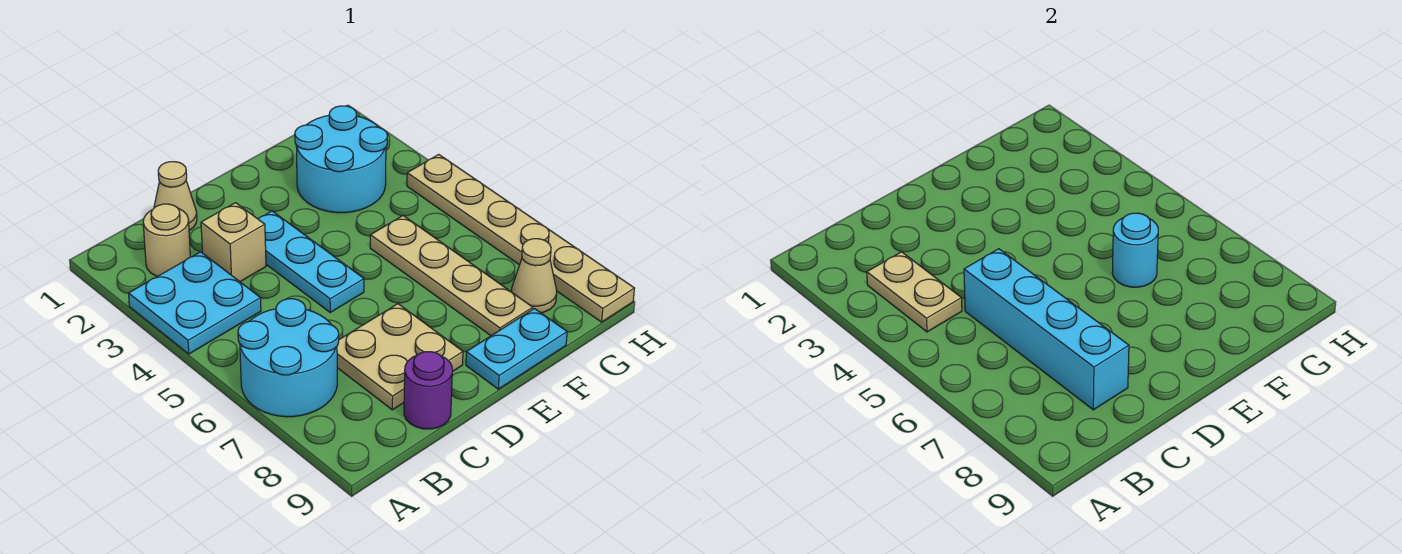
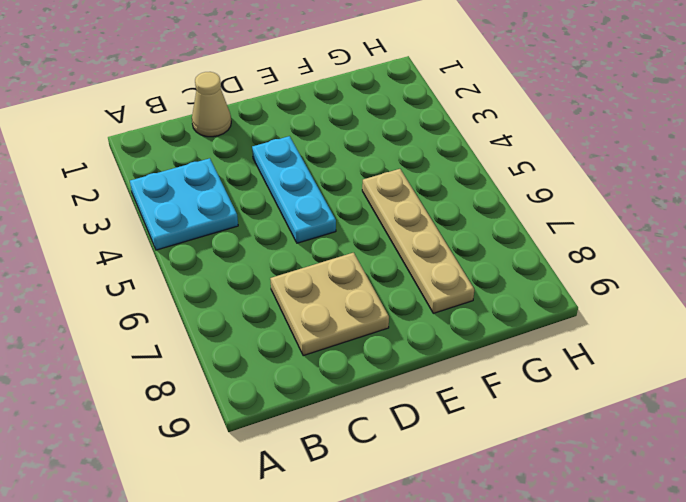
none -> cyan 2x2 round brick [238,299,339,417]
none -> tan 1x1 round brick [143,204,190,276]
none -> tan 1x1 brick [201,203,266,282]

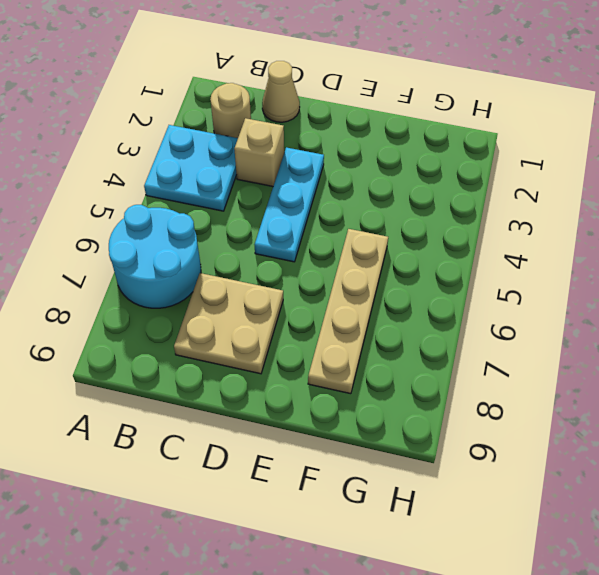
none -> purple 1x1 round brick [404,352,452,429]
none -> cyan 1x2 plate [466,309,567,389]
none -> cyan 2x2 round brick [295,106,388,213]

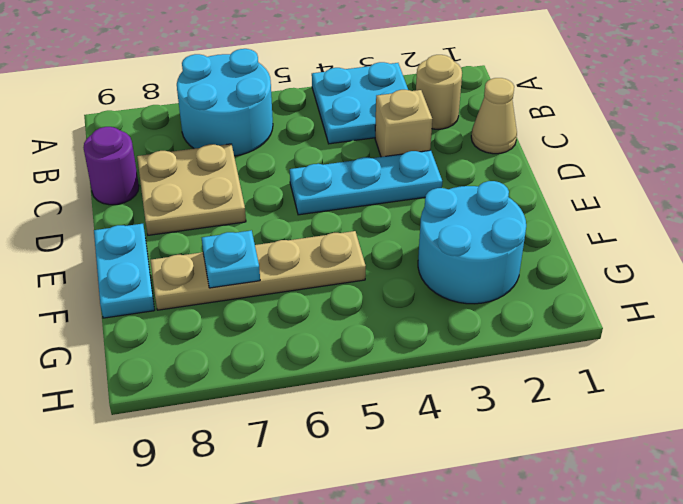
cyan 1x1 plate [202,230,260,288] -> none
none -> tan 1x1 cone [512,239,557,313]
none -> tan 1x6 plate [407,155,635,322]
none -> tan 1x2 plate [867,252,962,332]

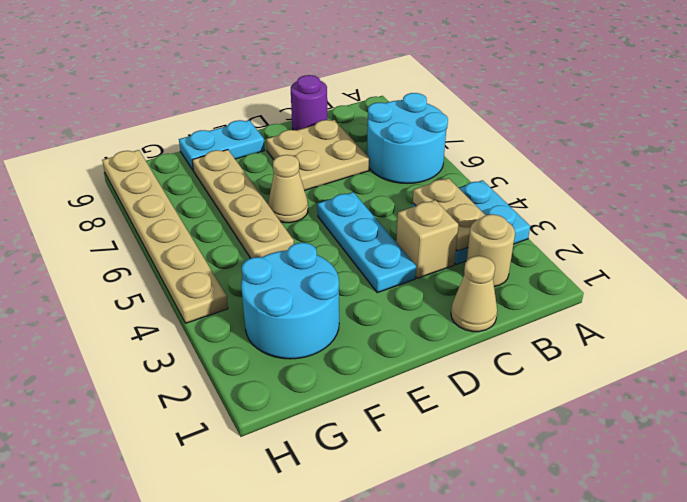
tan 1x1 cone [268,155,308,223] -> tan 1x1 cone moved to [512,239,557,313]
none -> cyan 1x4 brick [964,249,1129,410]
none -> cyan 1x1 round brick [1112,213,1158,287]

